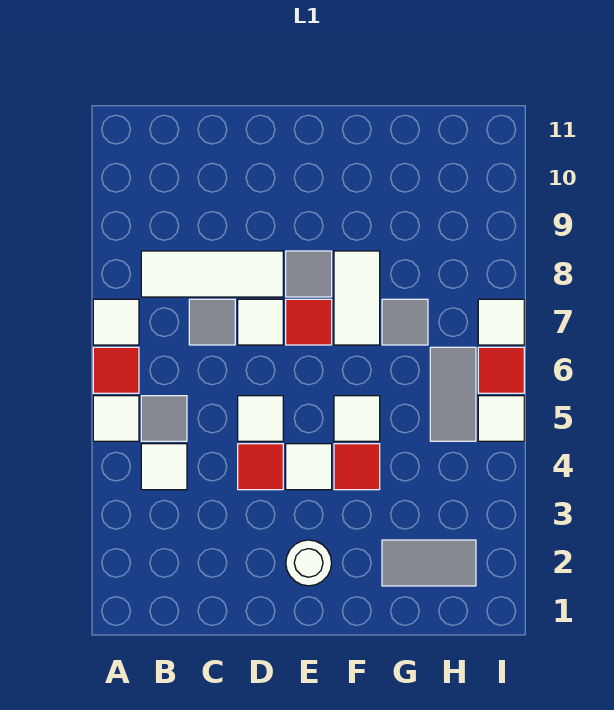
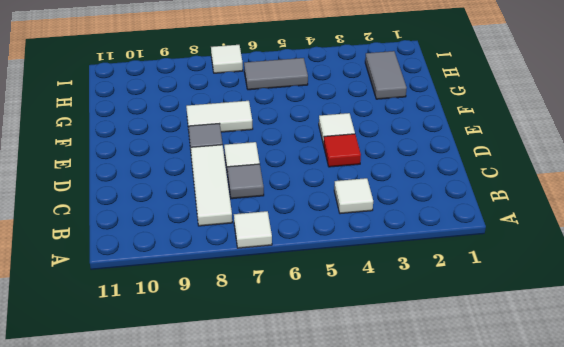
none -> white 1x1 tile [93,396,139,441]
none -> red 1x1 tile [93,347,139,393]
none -> grey 1x1 tile [141,396,187,441]

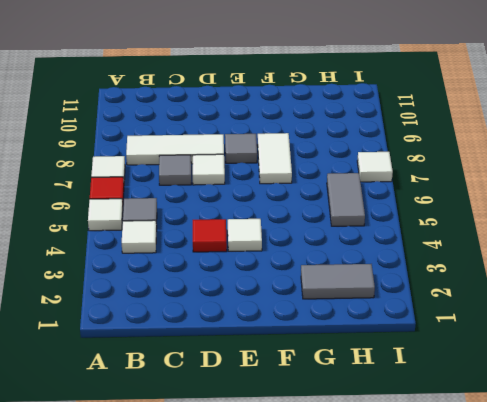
none -> white 1x1 tile [238,396,283,441]
none -> white 1x1 round brick [286,540,332,586]
none -> red 1x1 tile [286,299,332,345]

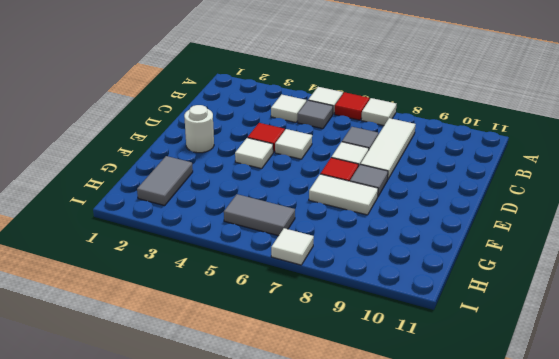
none -> red 1x1 tile [334,444,380,490]
none -> white 1x1 tile [334,396,380,441]
none -> grey 1x1 tile [382,299,428,345]

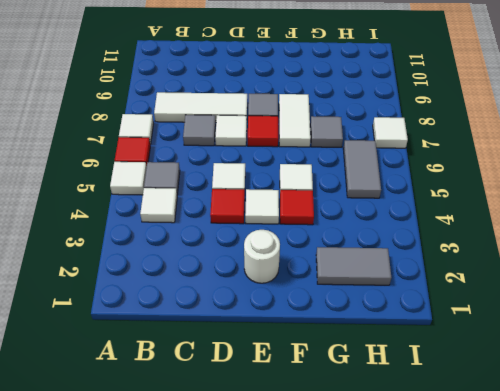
none -> white 1x1 tile [478,396,524,441]
none -> red 1x1 tile [478,347,524,393]

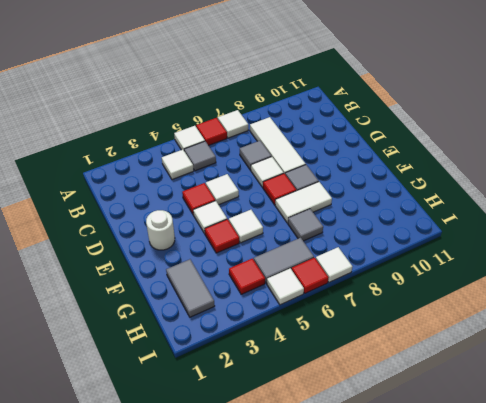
red 1x1 tile [229,258,265,294] -> none

